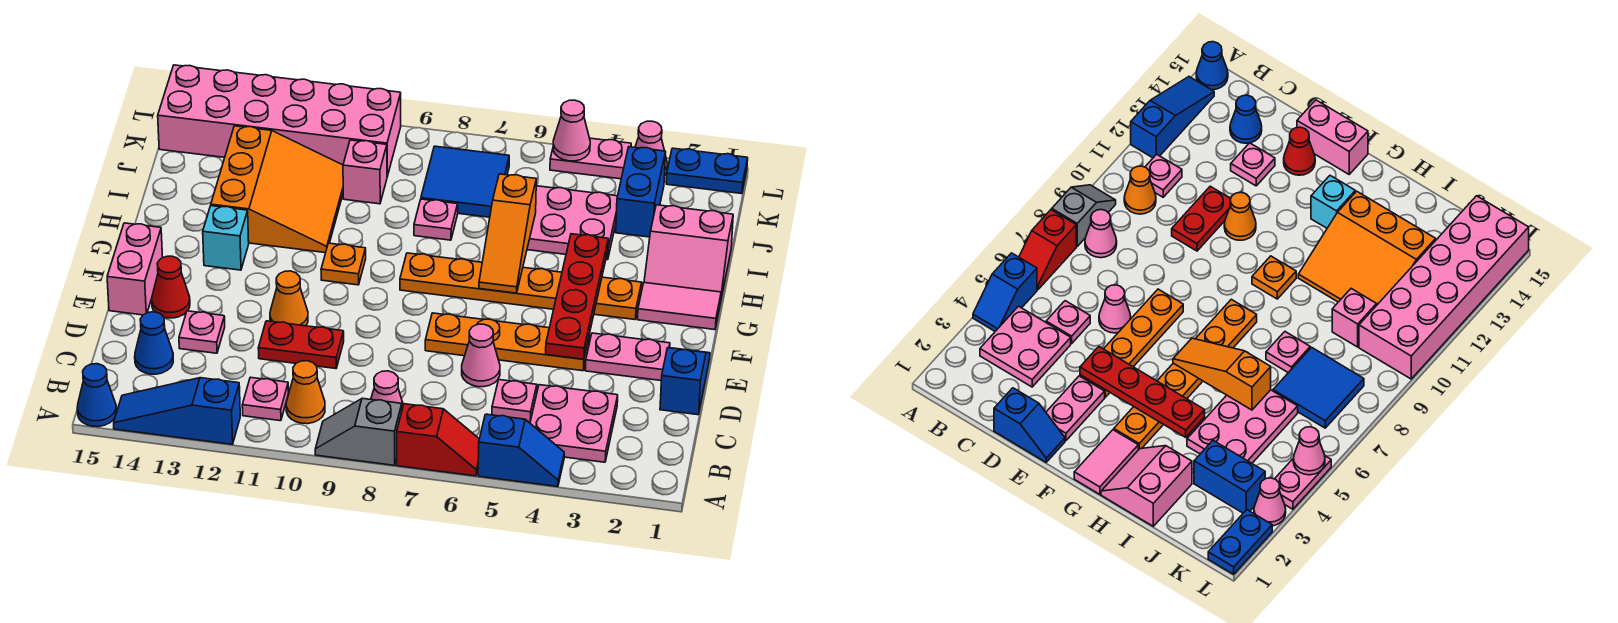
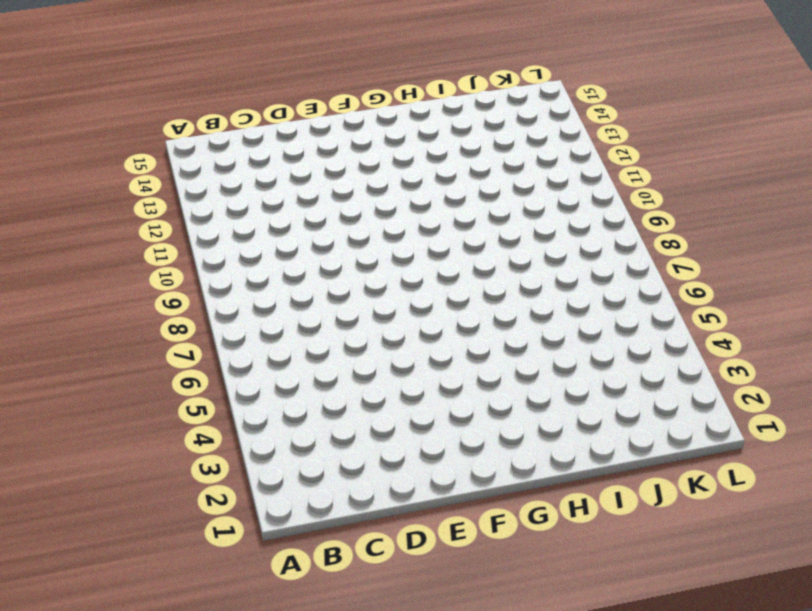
none -> blue 1x2 slope [478,414,564,487]
none -> red 1x2 slope [397,404,479,476]
none -> grey 1x2 slope [315,398,402,465]
none -> blue 1x3 slope [114,378,240,444]

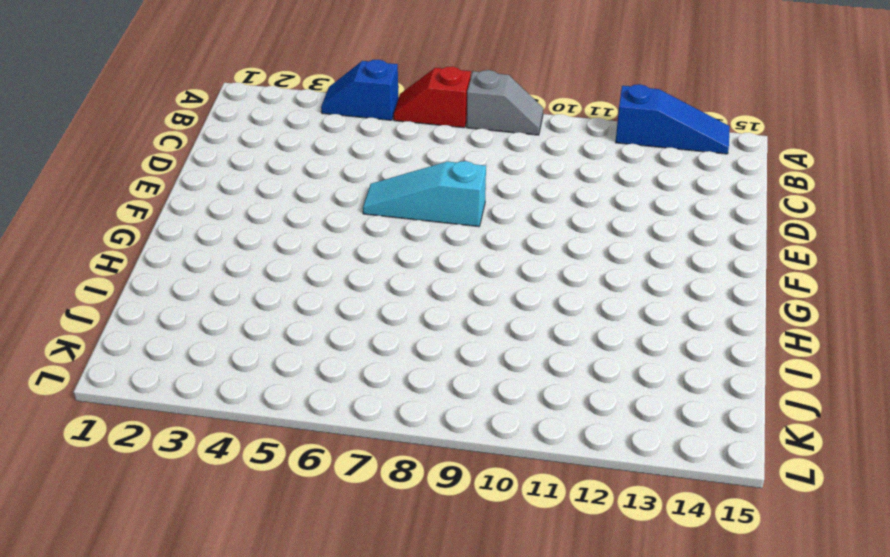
cyan 1x3 slope [363,161,486,227] -> orange 1x4 plate [425,313,590,371]
none -> blue 1x1 cone [77,364,116,427]
none -> pink 2x2 plate [530,385,618,462]
none -> pink 1x1 cone [371,371,403,408]
none -> orange 1x1 cone [286,361,325,424]

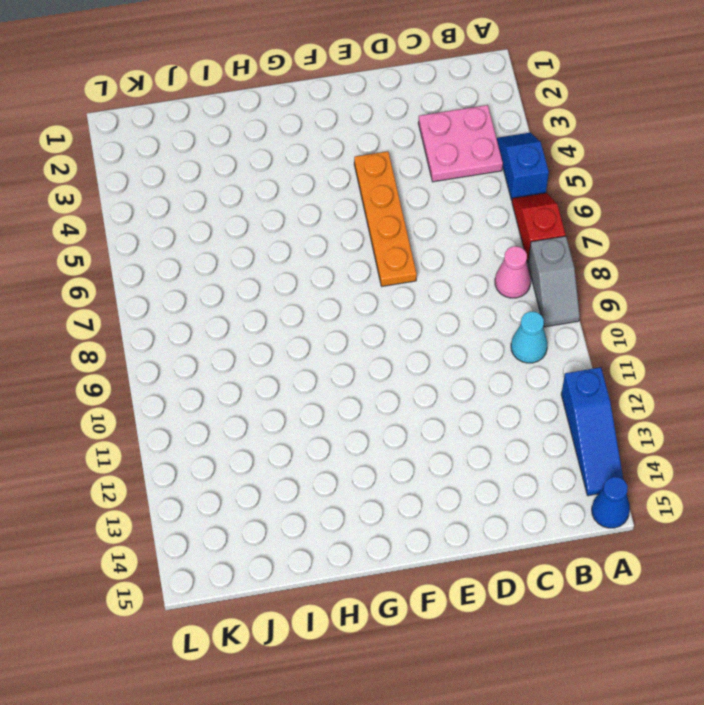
cyan 1x1 cone [511,311,547,363] -> orange 1x1 cone [286,361,325,424]
none -> pink 1x1 plate [242,377,288,421]
none -> pink 1x1 plate [492,380,537,423]
none -> blue 1x1 cone [135,312,173,374]
none -> blue 1x2 slope [660,348,710,415]

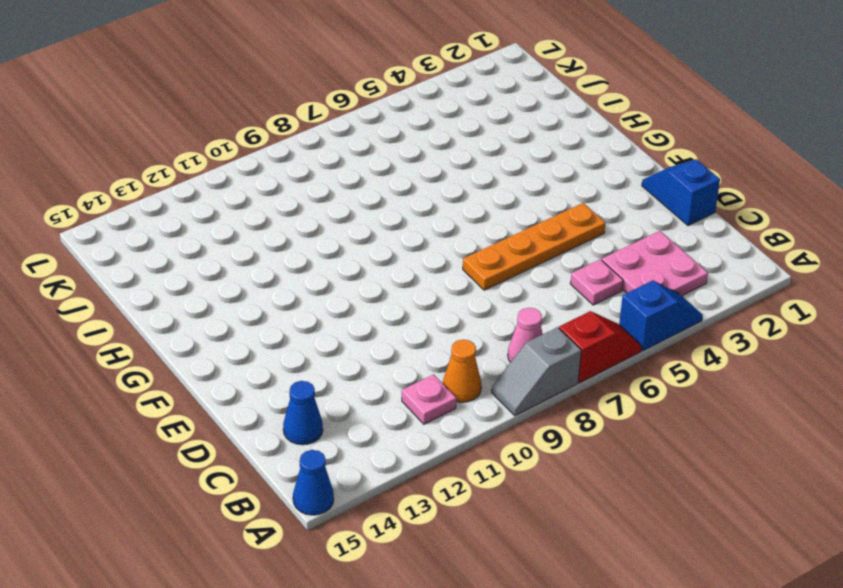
none -> blue 1x3 slope [114,378,240,444]
none -> pink 1x1 cone [462,324,500,387]
none -> red 1x2 plate [258,321,344,369]
none -> pink 1x1 plate [179,311,225,353]

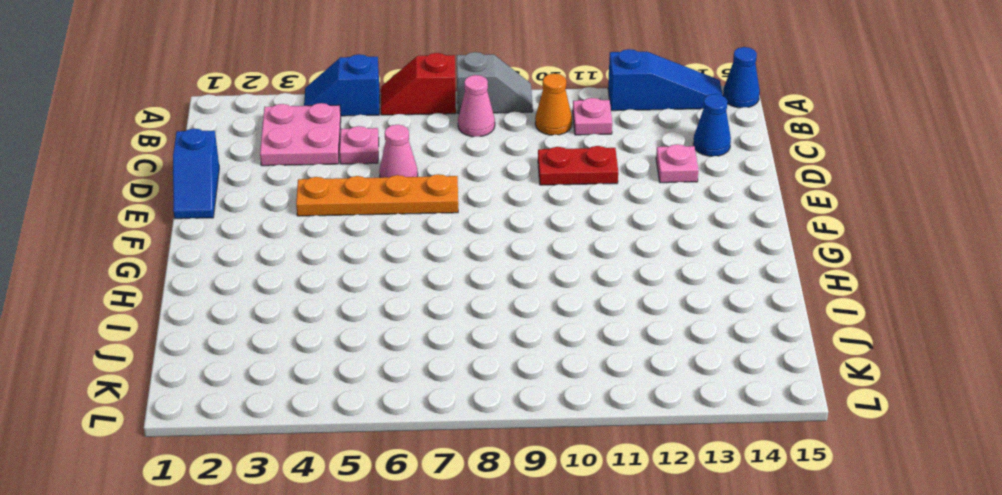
none -> pink 1x2 plate [585,333,670,381]
none -> orange 1x1 cone [270,271,308,326]
none -> red 1x1 cone [152,256,190,318]
none -> pink 1x2 brick [107,223,163,315]

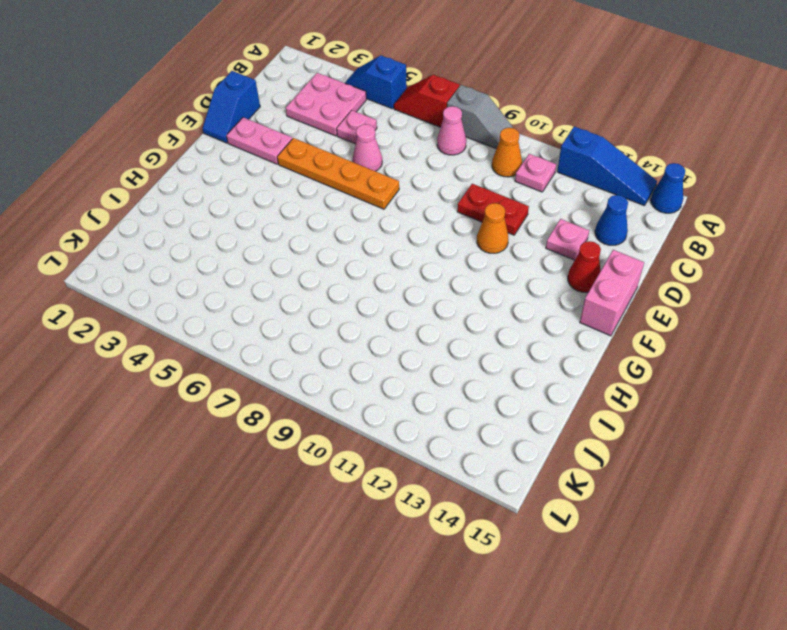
none -> pink 1x2 tile [638,283,721,330]
none -> orange 1x6 plate [400,253,642,320]
none -> orange 1x1 plate [321,243,366,285]
none -> cyan 1x1 brick [203,206,249,270]

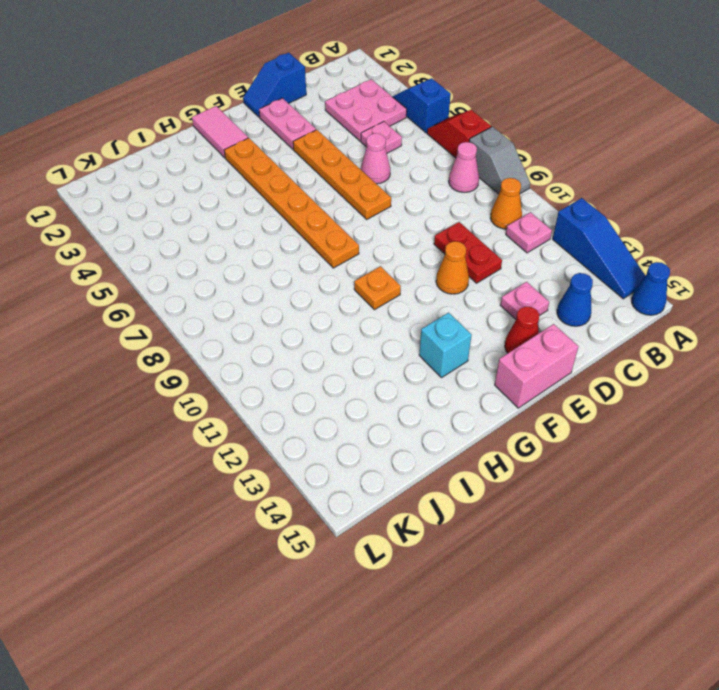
none -> pink 2x2 slope [644,205,733,299]
none -> orange 3x3 slope [211,126,343,253]
none -> pink 2x3 plate [527,186,617,260]
none -> pink 1x1 plate [414,199,458,240]

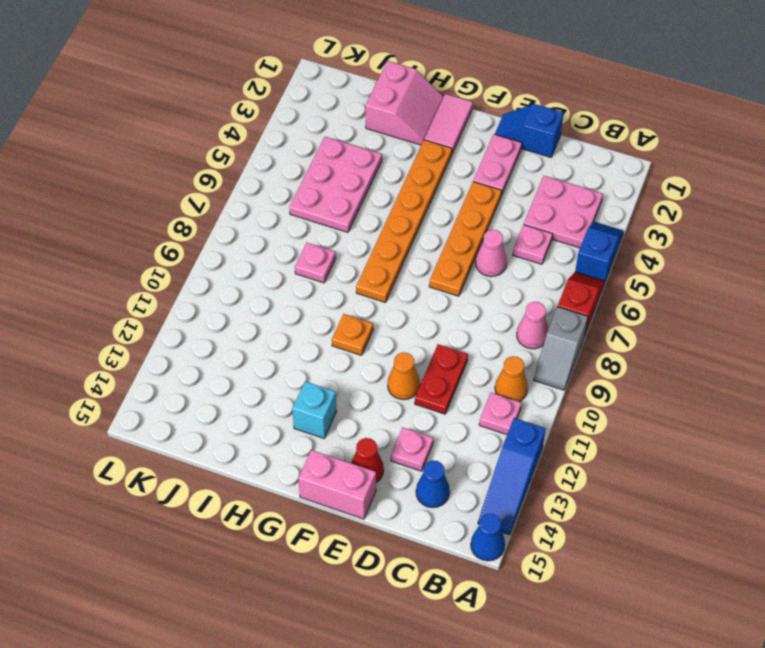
none -> orange 3x3 slope [211,126,343,253]
none -> blue 1x2 brick [616,147,666,237]
none -> blue 2x2 tile [421,146,509,217]
none -> pink 1x1 brick [343,140,387,204]

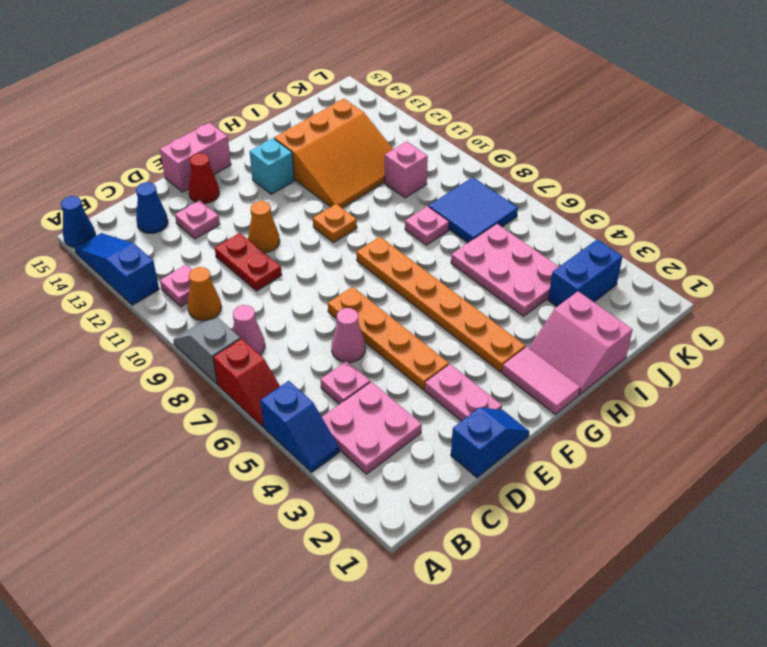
none -> pink 2x6 brick [158,65,401,176]
none -> blue 1x2 plate [666,148,748,194]
none -> pink 1x1 cone [635,121,667,176]
none -> pink 1x2 plate [550,138,631,179]

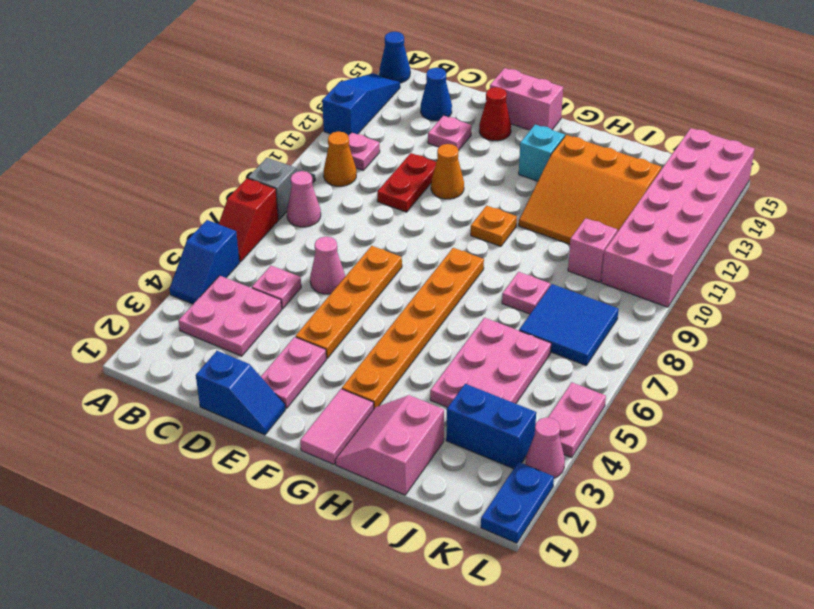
none -> red 1x4 plate [546,234,608,359]
none -> orange 1x3 slope [479,174,536,293]
none -> pink 1x1 cone [553,100,590,161]

